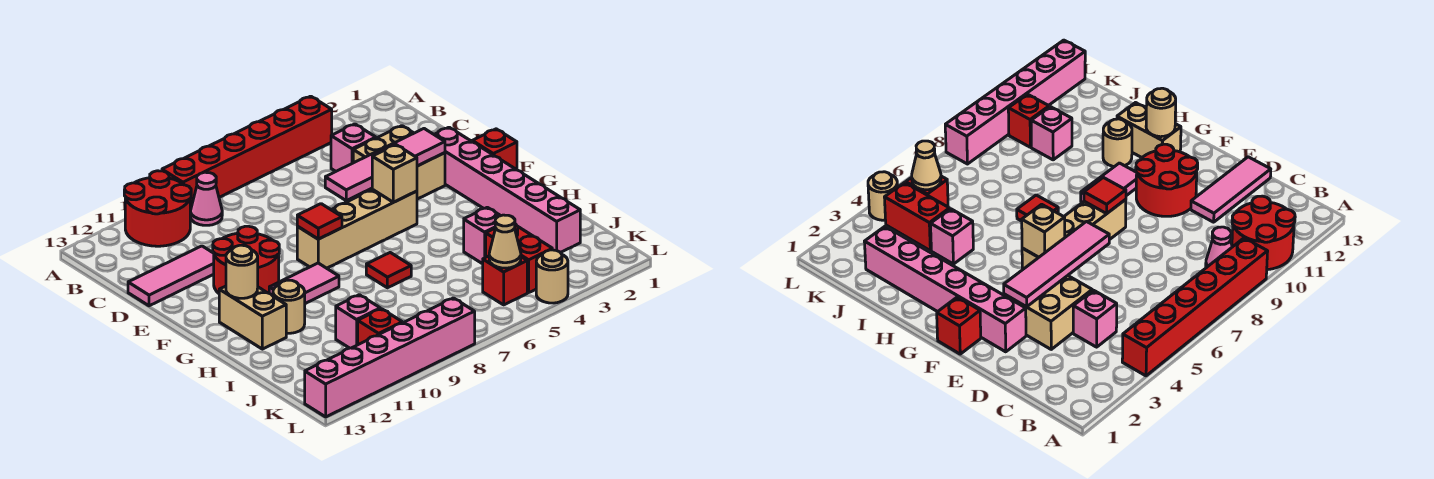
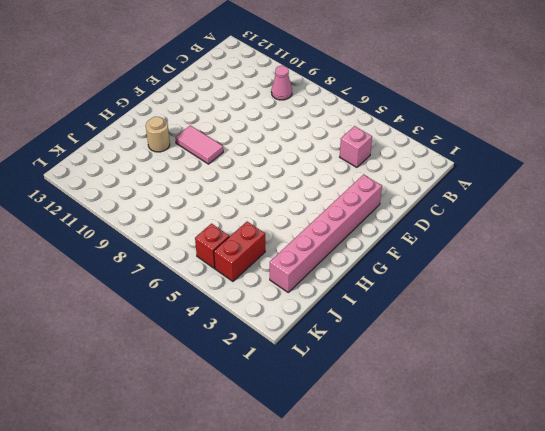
none -> red 1x6 brick [162,96,332,211]
none -> red 2x2 round brick [124,171,191,246]
none -> tan 2x2 brick [353,126,445,199]

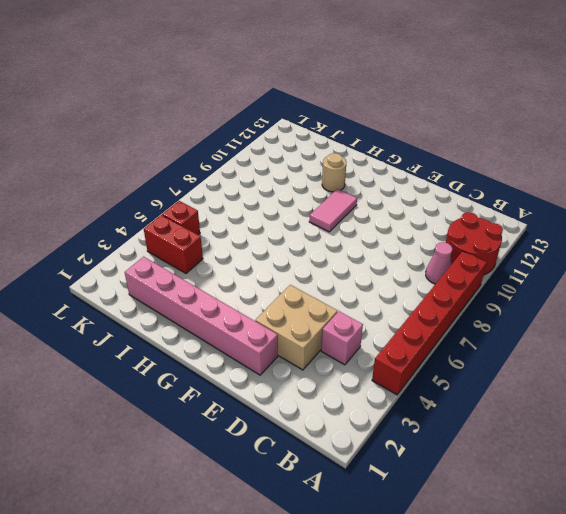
none -> pink 1x3 tile [128,246,214,306]
none -> red 2x2 round brick [213,226,279,293]
none -> red 1x1 brick [472,129,517,170]

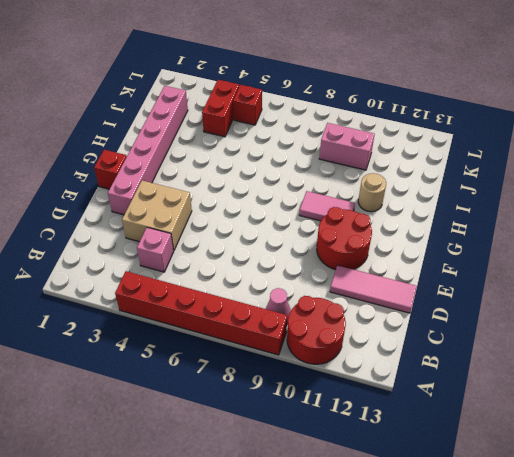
pink 1x2 brick [319,123,375,170] -> pink 1x1 brick [336,295,380,348]
none -> tan 1x4 brick [297,189,417,268]
none -> tan 1x2 brick [219,286,286,349]
none -> red 1x1 tile [366,253,411,288]

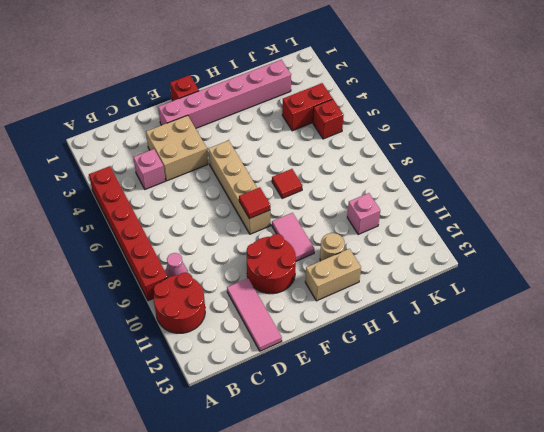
none -> pink 1x1 brick [464,207,500,264]
none -> red 1x1 brick [358,309,402,345]
none -> tan 1x1 round brick [536,250,568,303]

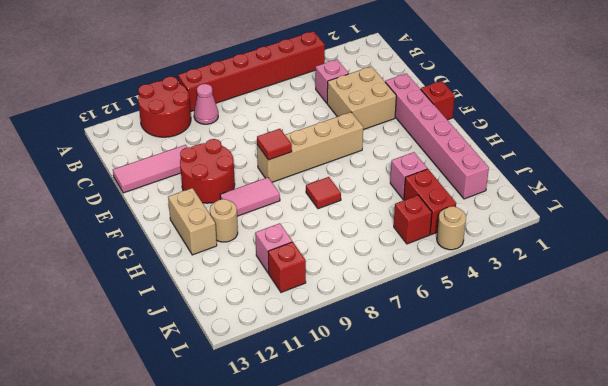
none -> pink 1x6 brick [305,298,475,417]
none -> pink 1x4 tile [325,129,445,201]
none -> tan 1x1 brick [372,145,417,202]

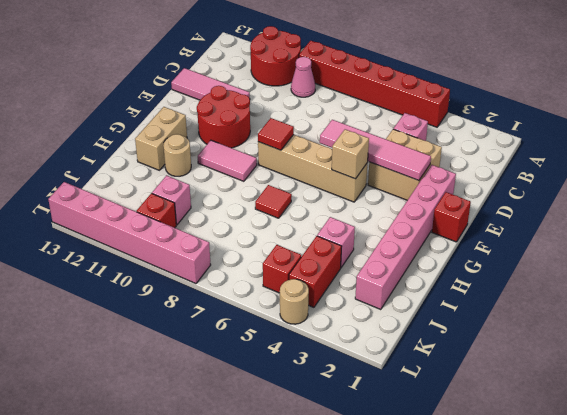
none -> tan 1x1 round brick [226,245,258,298]
none -> tan 1x1 cone [489,215,521,268]

